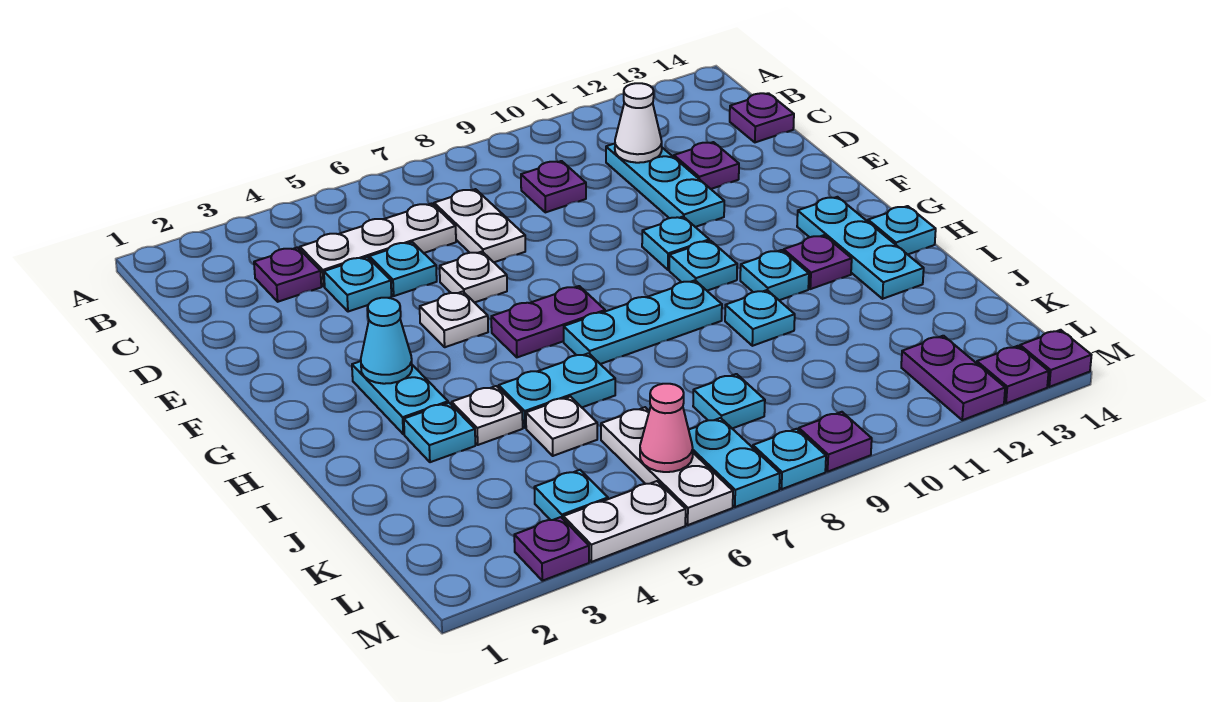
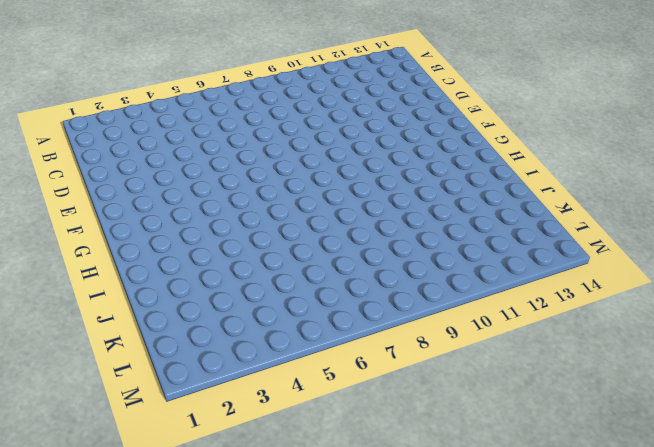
none -> purple 1x1 plate [254,247,321,302]
none -> white 1x3 plate [300,203,456,286]
none -> white 1x2 plate [434,189,525,262]
none -> purple 1x1 plate [521,161,586,212]

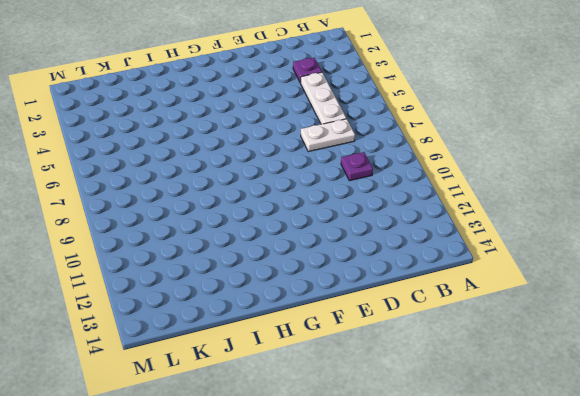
none -> cyan 1x3 plate [606,144,724,227]
none -> purple 1x1 plate [730,93,794,142]
none -> cyan 1x1 plate [324,257,391,312]
none -> cyan 1x1 plate [369,242,437,296]

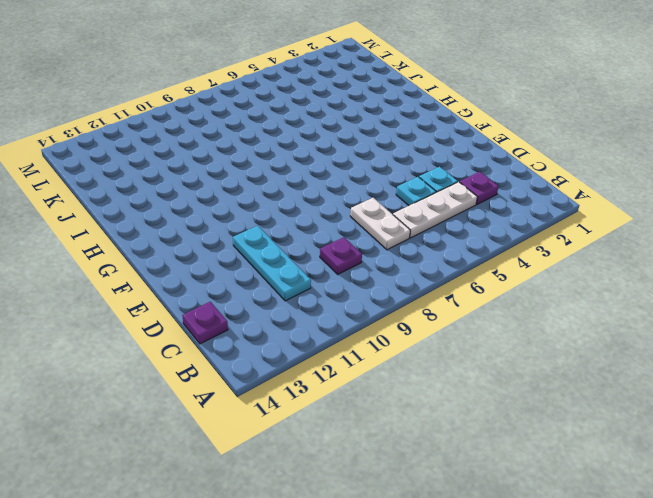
none -> purple 1x1 plate [674,142,739,189]
none -> white 1x1 plate [440,252,507,303]
none -> white 1x1 plate [420,292,488,347]
none -> cyan 1x1 plate [642,217,709,270]

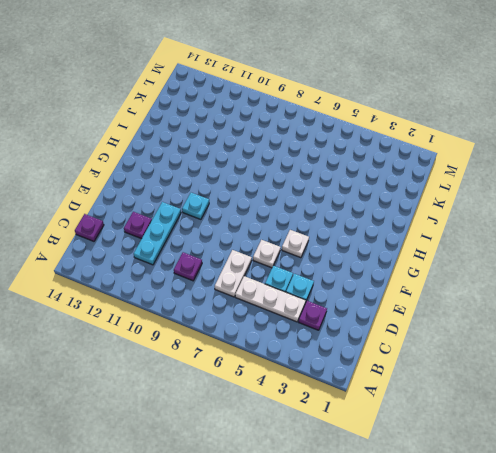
none -> cyan 1x2 plate [352,361,448,434]
none -> purple 1x2 plate [491,286,605,357]
none -> cyan 1x1 plate [669,241,737,291]
none -> cyan 1x3 plate [797,197,924,299]

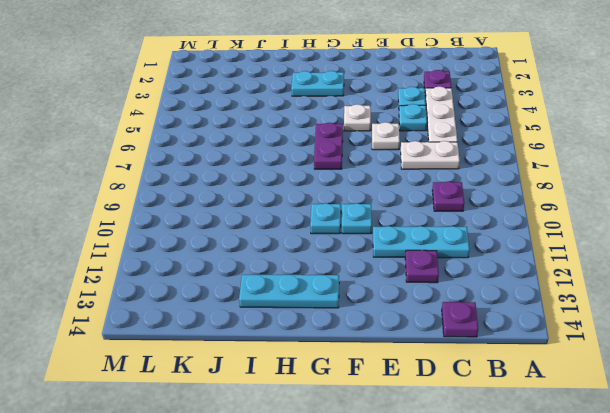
none -> cyan 1x3 plate [564,280,722,364]
none -> cyan 1x1 plate [740,250,809,300]
none -> purple 1x1 plate [784,235,852,289]
none -> cyan 1x1 plate [868,206,936,255]

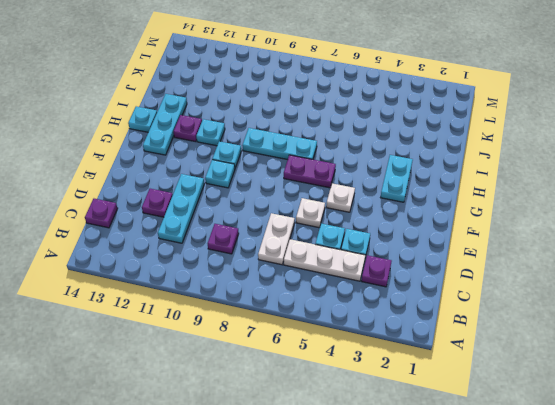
none -> cyan 1x1 plate [404,403,475,462]
none -> white 1x1 plate [452,386,523,445]
none -> cyan 1x2 plate [499,353,615,428]
none -> cyan 1x1 plate [725,290,795,346]

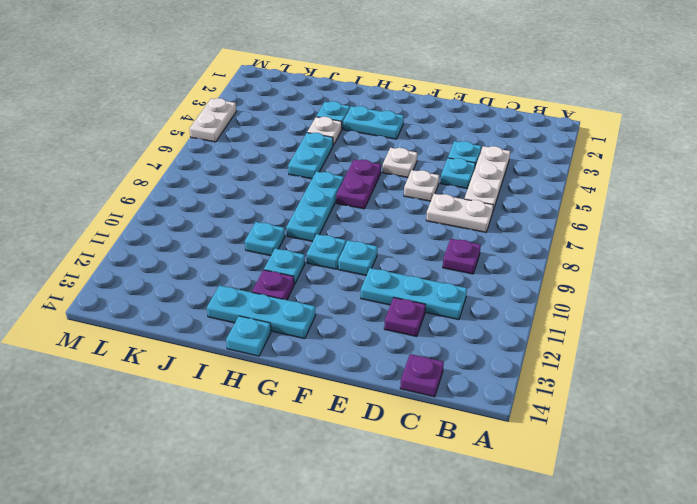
none -> purple 1x1 plate [254,247,321,302]
none -> white 1x1 plate [526,397,597,456]
none -> white 1x3 plate [601,407,733,525]
none -> cyan 1x1 plate [693,374,765,428]

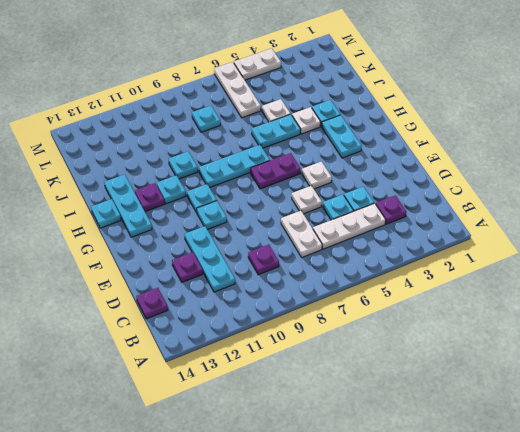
none -> cyan 1x1 plate [534,470,608,520]
none -> cyan 1x2 plate [689,418,780,507]
none -> purple 1x2 plate [901,336,1005,420]
none -> purple 1x1 plate [514,517,589,581]

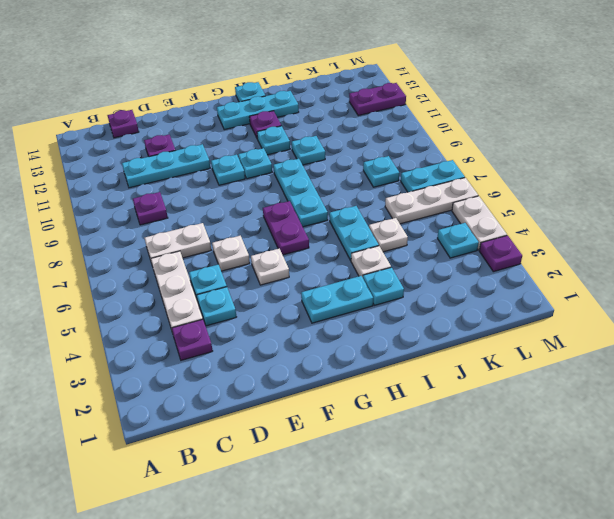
none -> cyan 1x1 plate [753,429,826,489]
none -> purple 1x1 plate [799,412,872,472]
none -> purple 1x1 plate [977,346,1049,403]
none -> purple 1x1 plate [1020,330,1091,387]

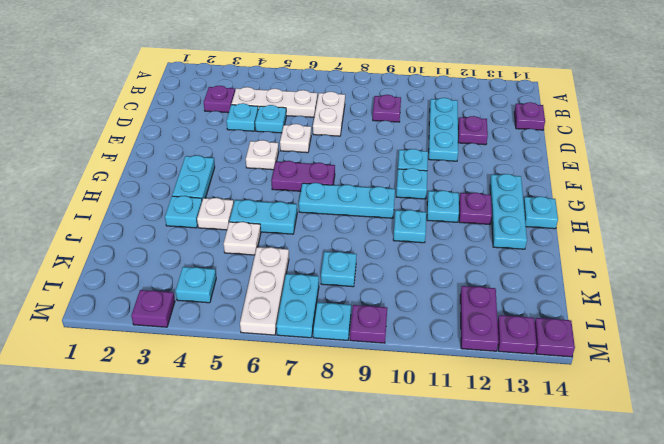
none -> white 1x2 plate [563,481,686,562]
none -> white 1x1 cone [615,83,662,163]
none -> cyan 1x1 cone [361,298,412,384]
none -> pink 1x1 cone [640,384,693,472]

